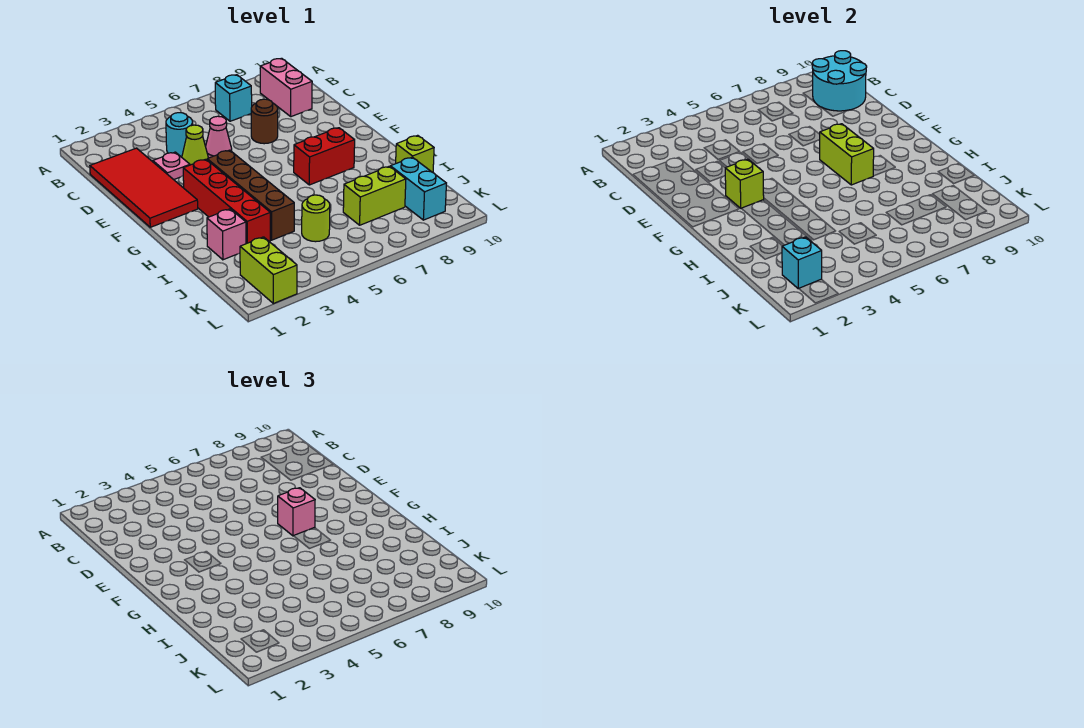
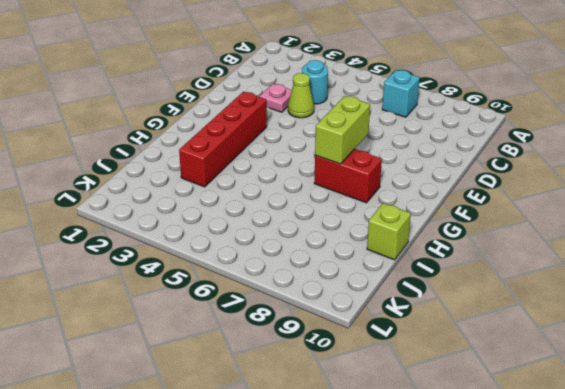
none -> pink 1x2 brick [260,58,312,117]
none -> red 2x4 tile [90,148,198,227]
none -> pink 1x1 cone [206,116,232,158]

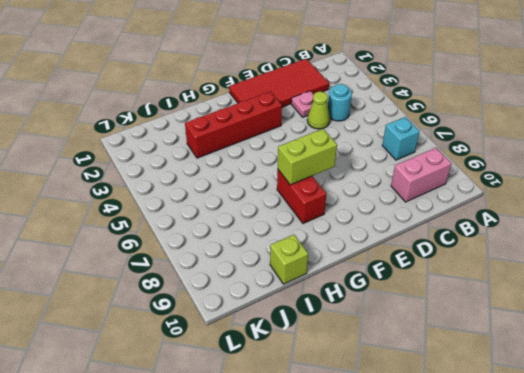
none -> pink 1x1 cone [206,116,232,158]
none -> brown 1x1 round brick [251,99,278,144]
none -> brown 1x4 brick [207,150,294,240]

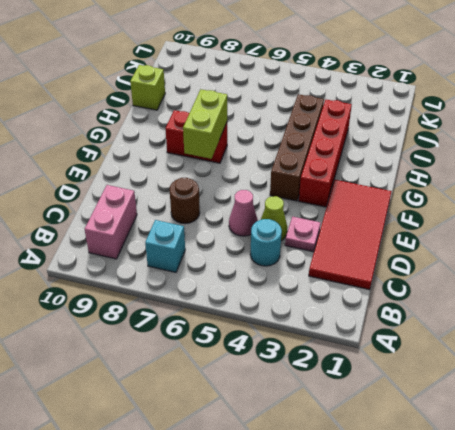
none -> pink 1x1 brick [207,209,246,260]
none -> lime 1x1 round brick [302,195,330,242]
none -> lime 1x2 brick [343,166,406,225]

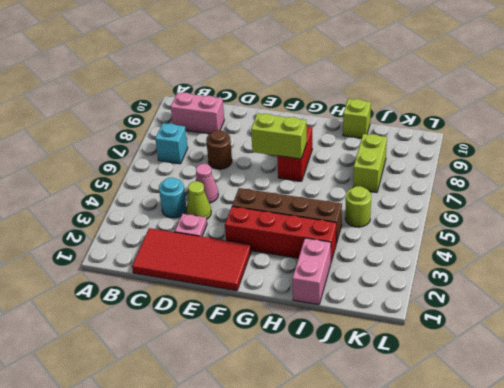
pink 1x2 brick [292,238,331,305] -> pink 1x1 brick [207,209,246,260]
none -> cyan 1x2 brick [390,157,446,220]
none -> lime 1x2 brick [240,237,297,304]
none -> cyan 2x2 round brick [812,51,867,111]

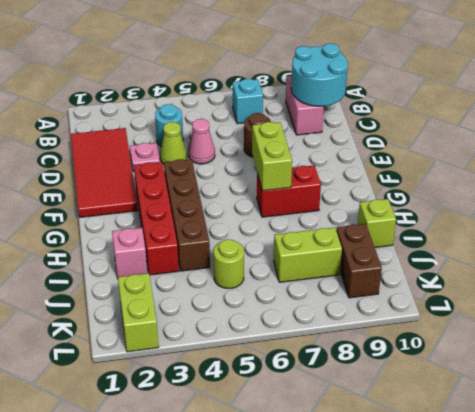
brown 1x2 brick [336,224,382,298] -> cyan 1x2 brick [390,157,446,220]
none -> lime 1x1 brick [725,159,764,208]
none -> cyan 1x1 brick [782,237,822,289]
none -> pink 1x1 brick [278,488,315,536]

